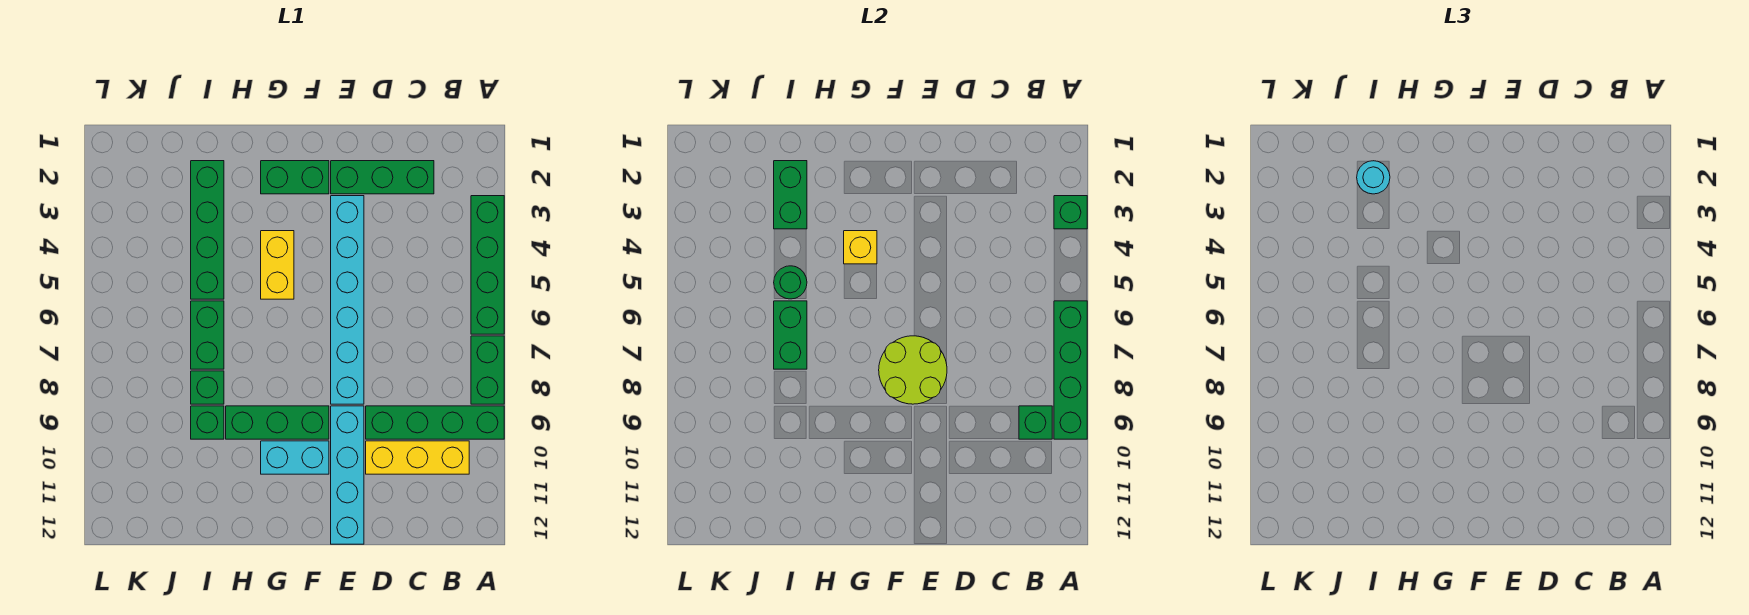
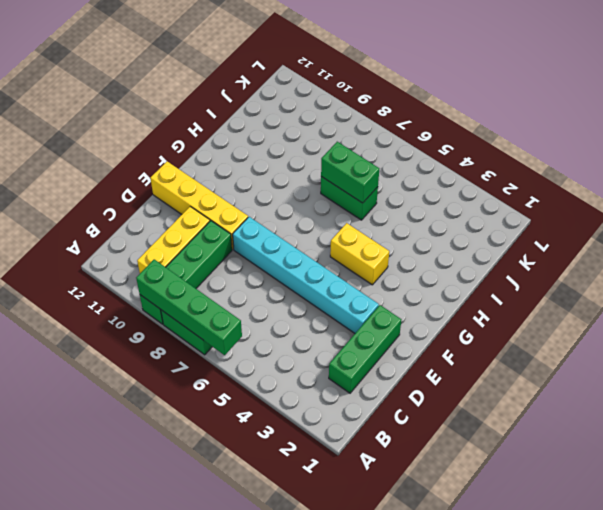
yellow 1x4 brick [150,161,248,249] -> cyan 1x4 brick [331,406,364,544]
none -> green 1x4 brick [471,196,504,334]
none -> green 1x2 brick [261,161,329,194]
none -> green 1x3 brick [226,406,329,439]

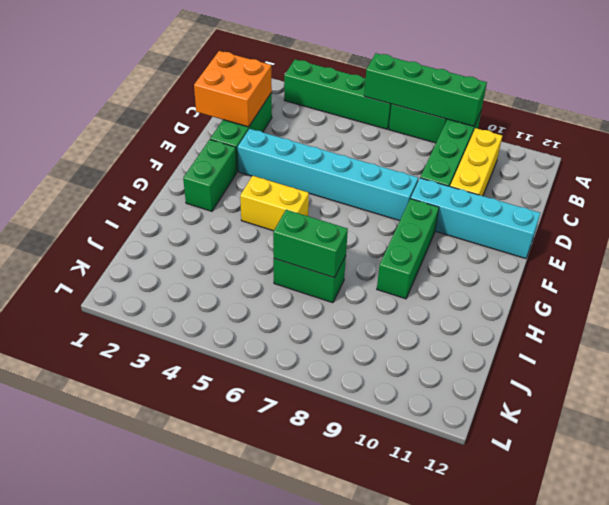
orange 2x2 brick [194,51,272,127] -> none
none -> cyan 1x2 brick [261,441,329,474]
none -> green 1x4 brick [191,161,224,299]
none -> green 1x1 brick [191,371,224,404]

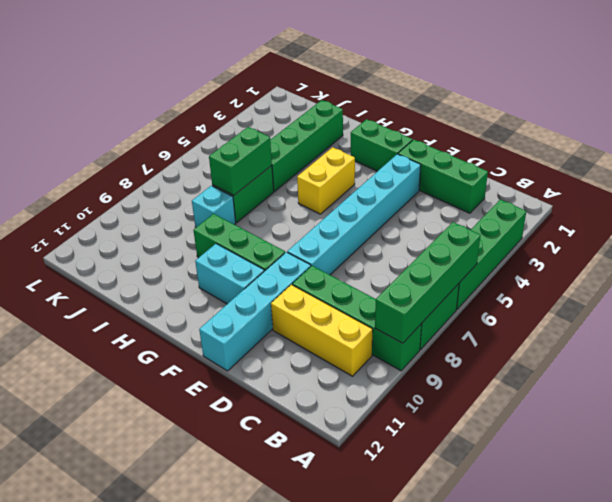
cyan 1x1 brick [192,186,236,228] -> green 1x1 brick [191,371,224,404]
none -> green 1x1 brick [191,406,224,439]
none -> green 1x1 brick [1054,196,1087,229]
none -> green 1x1 brick [1019,406,1052,439]

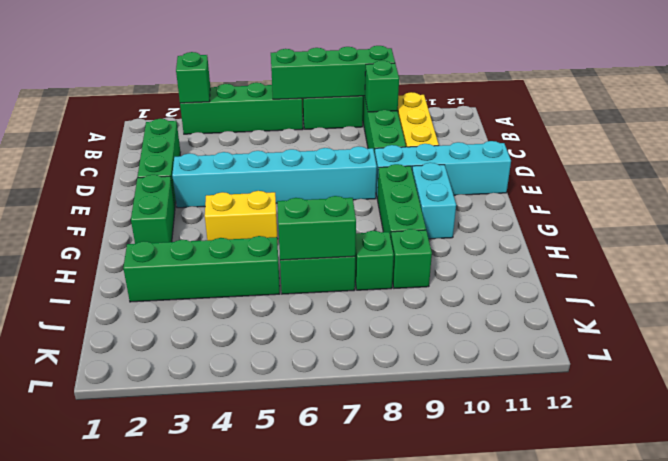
none -> lime 2x2 round brick [879,336,947,404]
none -> yellow 1x1 brick [844,231,877,264]
none -> green 1x2 brick [774,161,807,229]

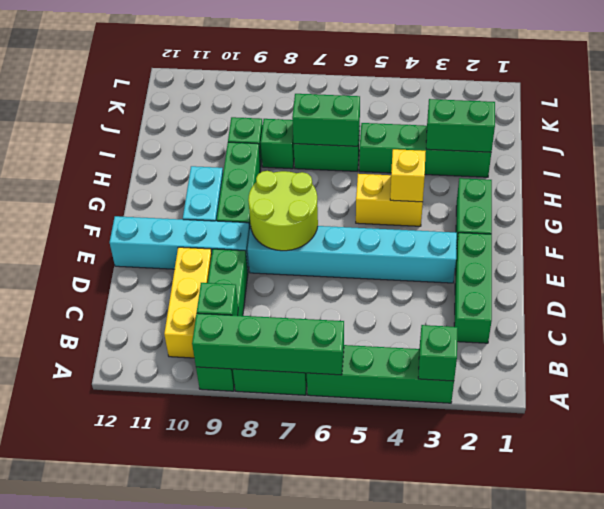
none -> green 1x1 round brick [774,266,807,299]
none -> cyan 1x1 round brick [1357,161,1390,194]

